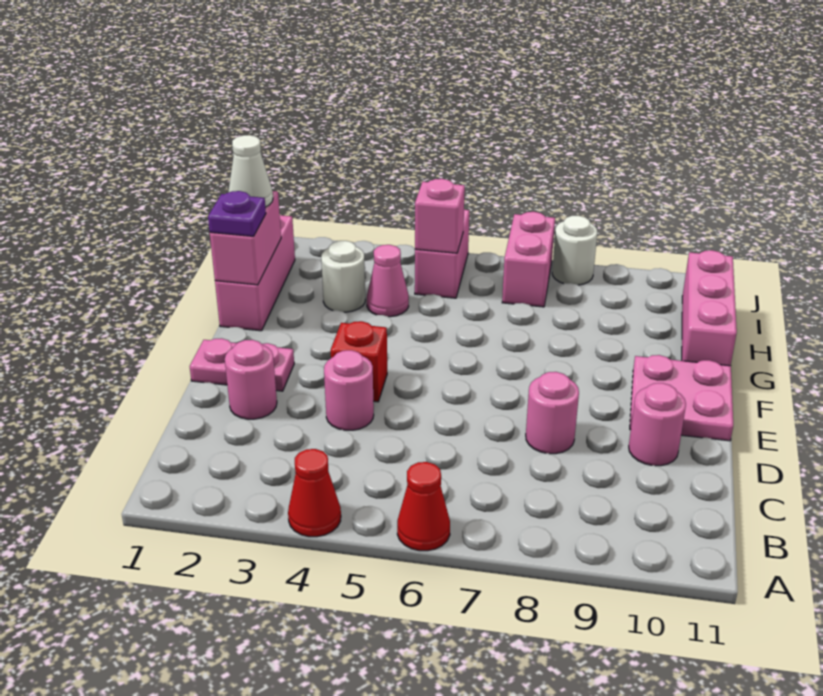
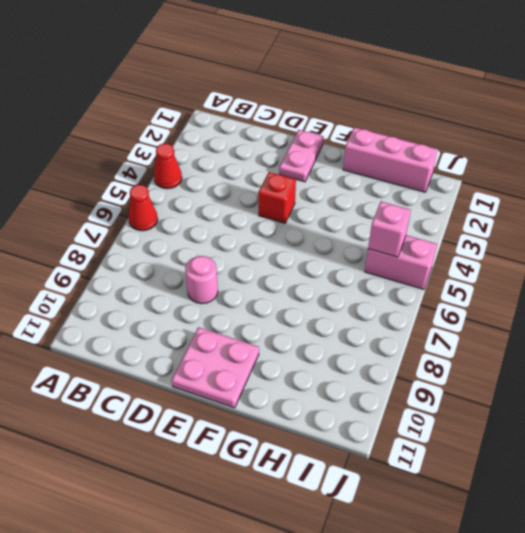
none -> pink 1x1 round brick [225,340,277,419]
none -> pink 1x1 round brick [324,350,374,430]
none -> pink 1x1 round brick [629,383,686,466]

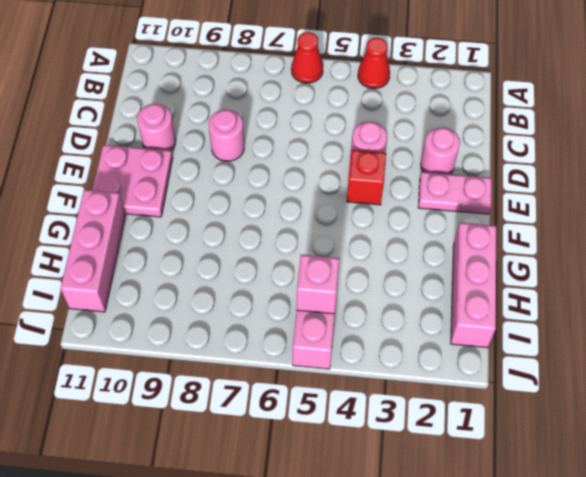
none -> white 1x1 round brick [321,241,365,312]
none -> pink 1x1 cone [367,245,409,317]
none -> pink 1x2 brick [502,212,555,307]

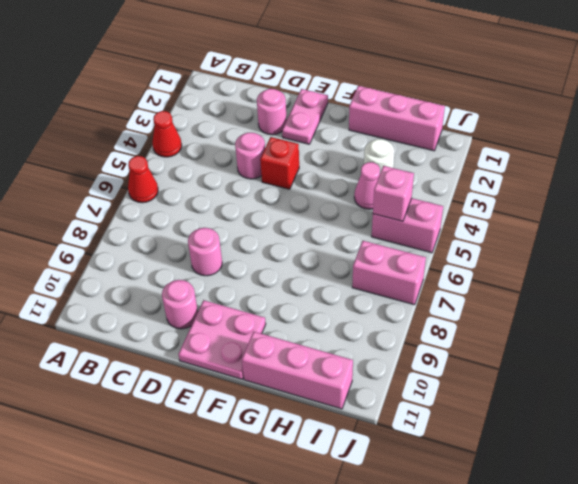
none -> white 1x1 round brick [552,216,597,285]
none -> pink 1x2 brick [210,191,281,285]
none -> purple 1x1 plate [208,191,266,236]

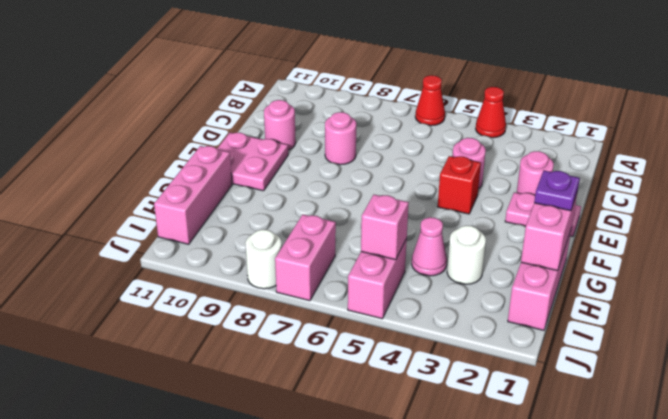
none -> white 1x1 cone [228,135,273,207]

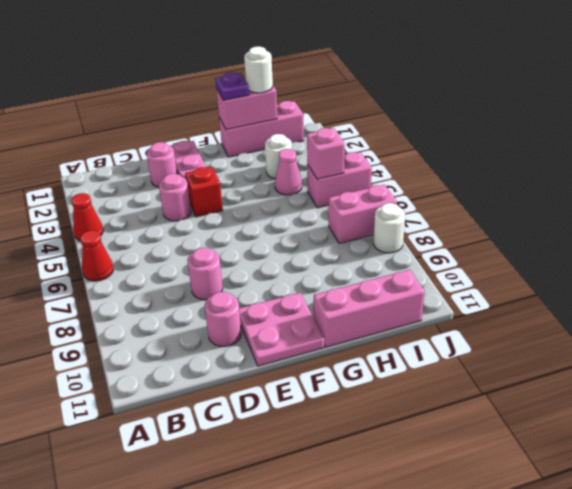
white 1x1 round brick [244,47,273,93] -> white 1x1 cone [228,135,273,207]

